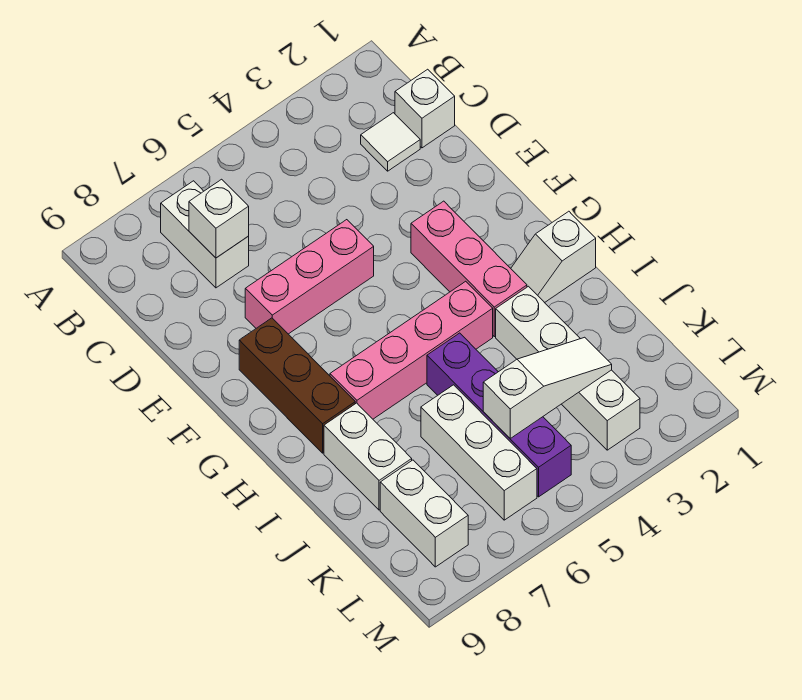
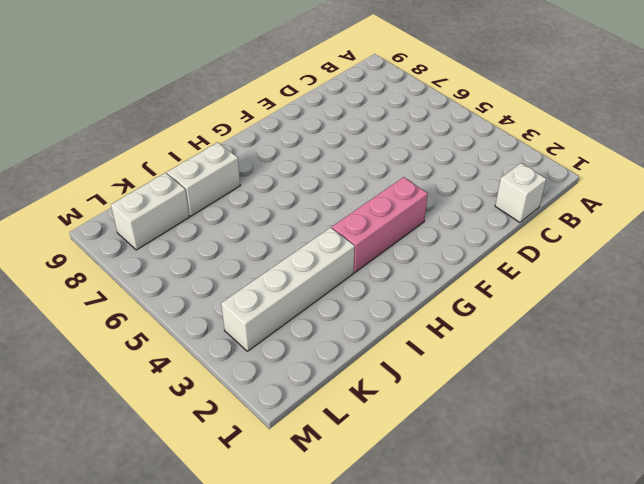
none -> white 1x2 brick [161,181,249,288]
none -> white 1x1 tile [361,113,420,171]
none -> pink 1x3 brick [245,220,374,334]

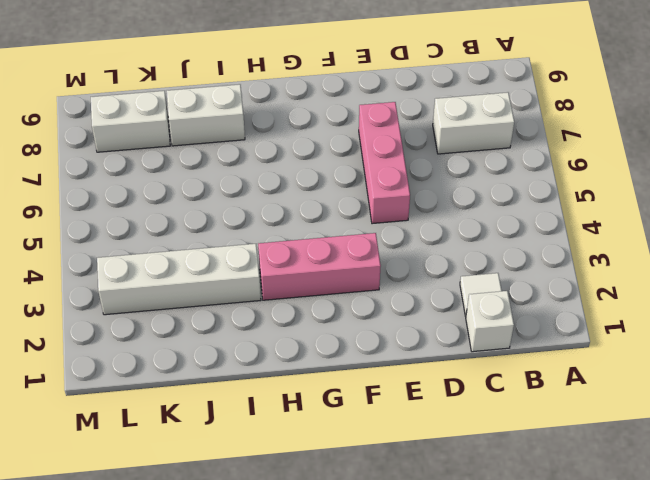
none -> brown 1x3 brick [239,318,355,453]
none -> white 1x2 slope [511,211,596,303]
none -> pink 1x4 brick [330,281,493,419]

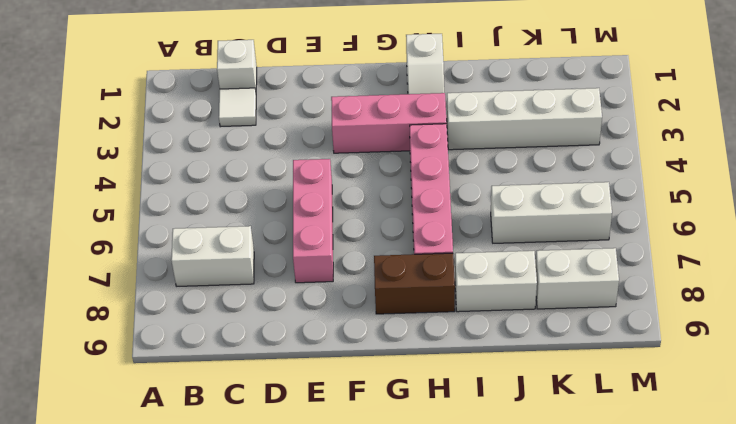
brown 1x2 brick [374,253,455,314] -> brown 1x3 brick [239,318,355,453]
none -> purple 1x4 brick [427,333,571,497]
none -> white 1x1 brick [189,179,249,258]
none -> white 1x3 slope [483,337,612,438]

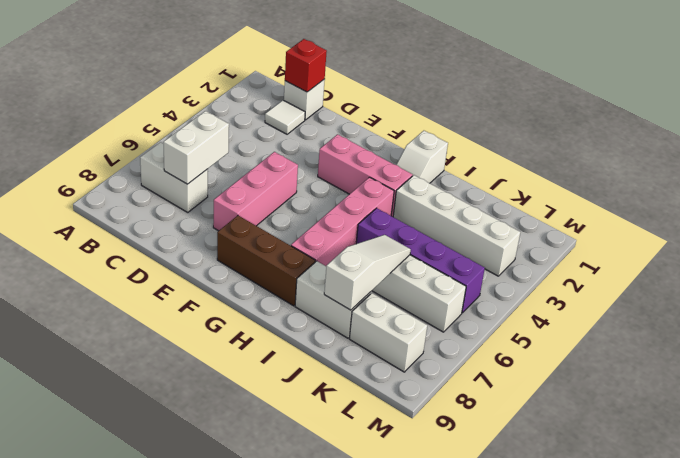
red 1x1 brick [285,39,327,92] -> none
white 1x2 brick [163,111,229,184] -> white 1x1 brick [189,179,249,258]
white 1x3 slope [324,235,411,310] -> white 1x3 slope moved to [483,337,612,438]

